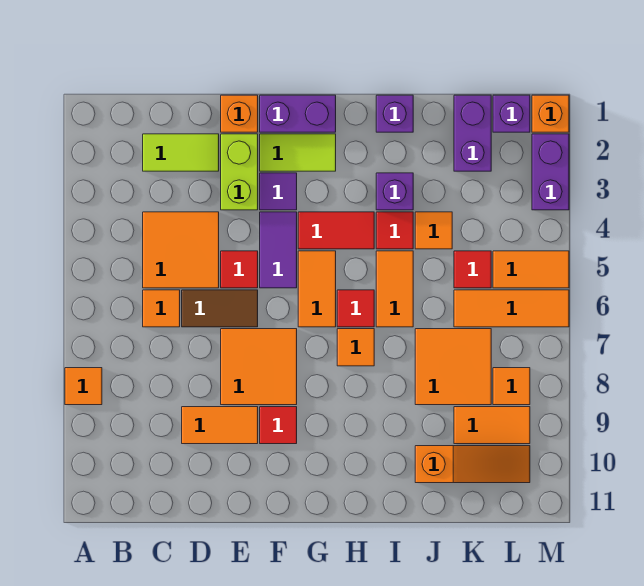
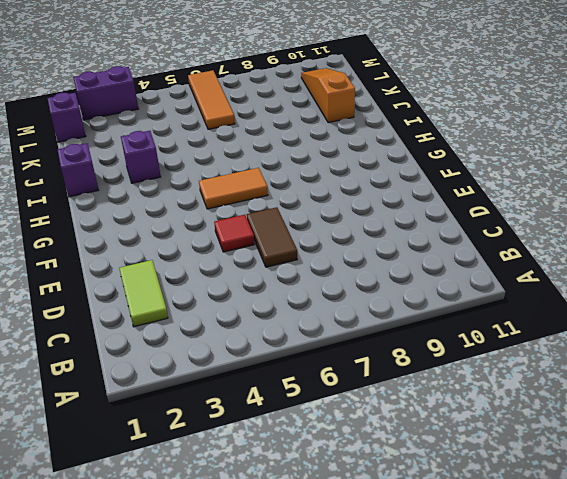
none -> orange 1x1 tile [65,368,102,405]
none -> orange 2x2 tile [143,212,219,288]
none -> orange 1x1 tile [143,290,180,327]
none -> orange 1x2 tile [182,407,258,444]

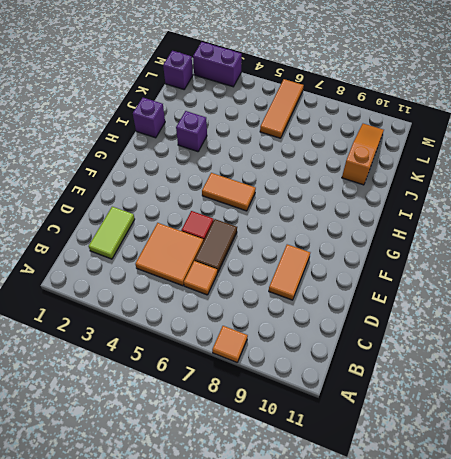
none -> orange 1x1 brick [221,95,258,132]
none -> lime 1x2 brick [221,134,258,210]
none -> orange 2x2 tile [221,329,297,405]
none -> purple 1x2 brick [260,95,336,132]

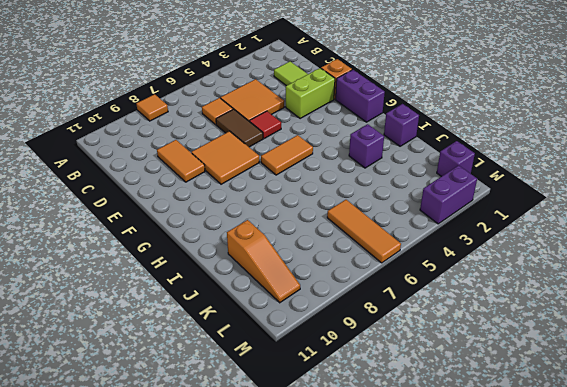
none -> lime 1x2 tile [260,134,336,171]
none -> purple 1x1 tile [260,173,297,210]
none -> purple 1x2 tile [260,212,297,288]
none -> red 1x1 tile [260,407,297,444]

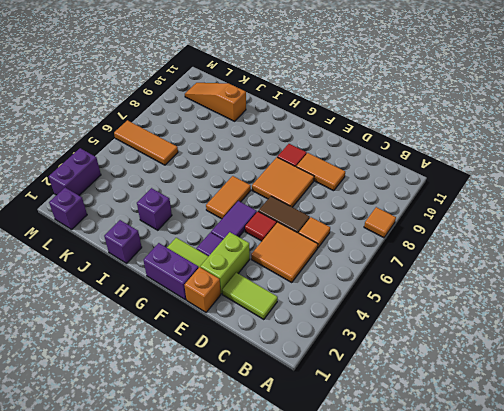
none -> red 1x2 tile [298,212,374,249]
none -> red 1x1 tile [337,290,374,327]
none -> orange 1x1 tile [337,329,374,366]
none -> red 1x1 tile [376,212,413,249]

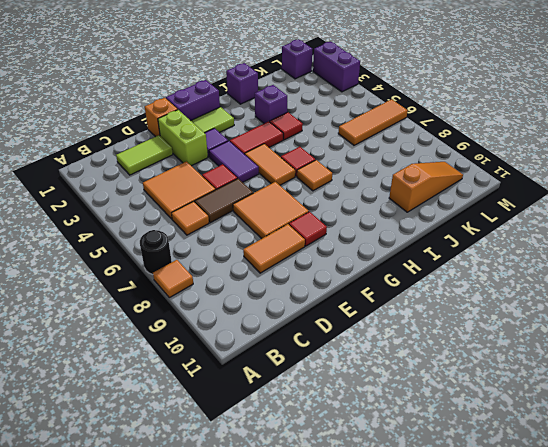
black 1x1 round brick [140,230,172,274] -> none
none -> orange 1x2 tile [376,251,413,327]
none -> orange 1x1 tile [415,212,452,249]
none -> orange 2x2 tile [415,329,491,405]
none -> purple 1x2 brick [454,95,491,171]

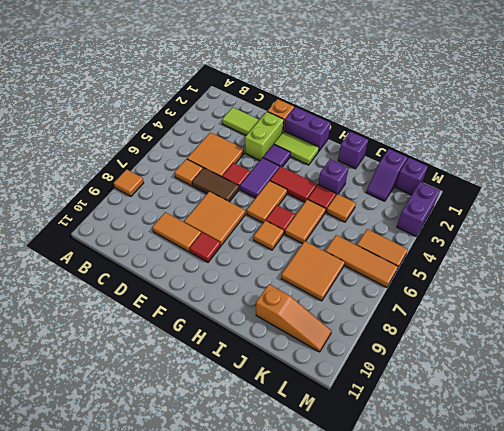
purple 1x2 slope [366,149,407,201] -> purple 1x2 brick [454,95,491,171]
none -> red 1x1 tile [454,251,491,288]
none -> orange 1x2 tile [454,407,530,444]
none -> orange 1x1 tile [493,368,530,405]
none -> orange 1x1 brick [532,95,569,132]

